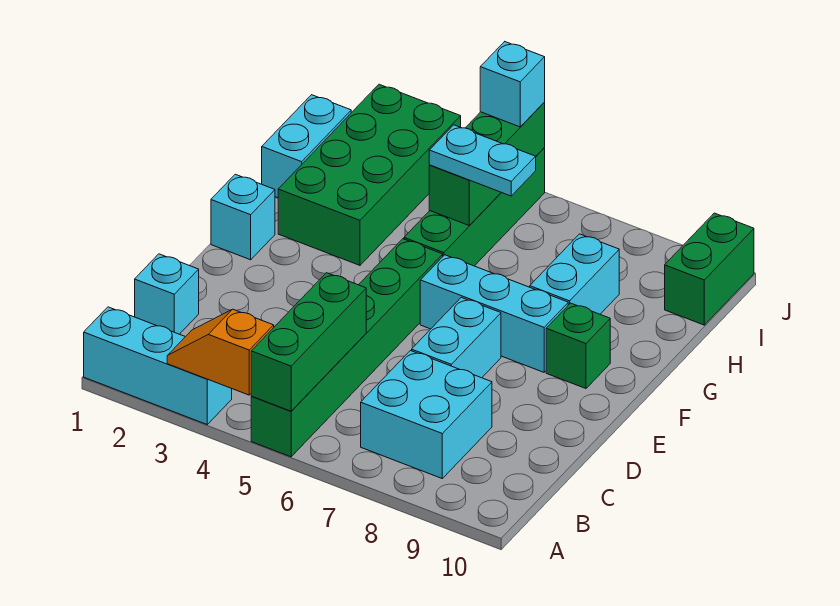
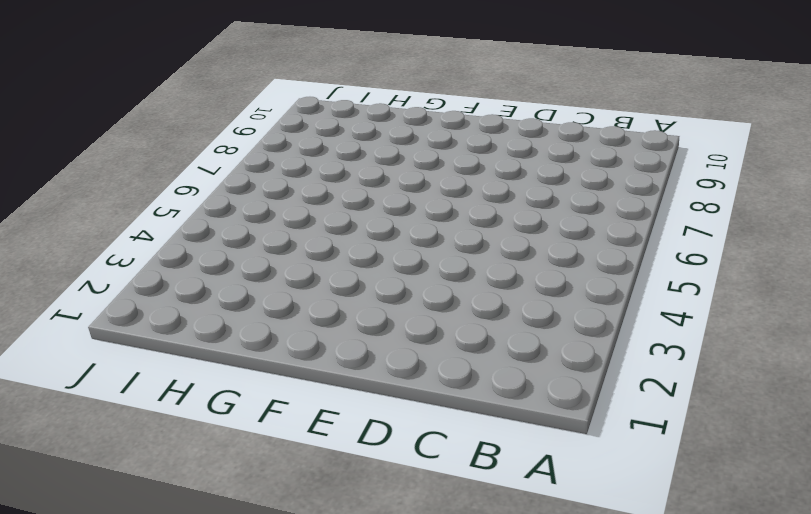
none -> cyan 1x3 brick [84,307,232,424]
none -> green 1x6 brick [251,239,443,457]
none -> cyan 2x2 brick [361,351,492,478]

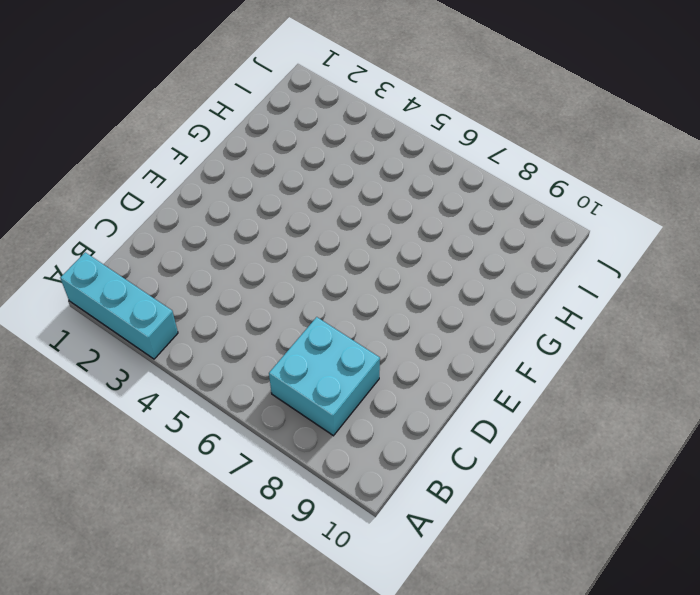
none -> green 1x6 brick [251,239,443,457]
none -> cyan 1x1 brick [135,254,199,334]
none -> cyan 1x2 brick [412,297,501,378]

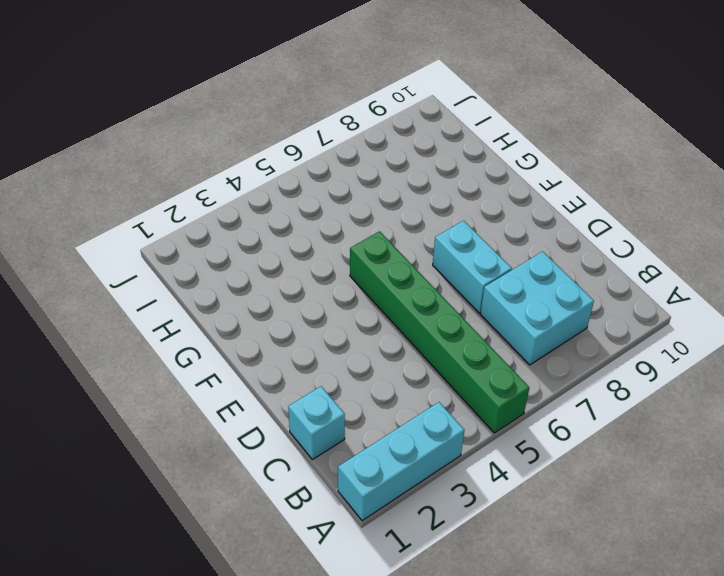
none -> cyan 1x1 brick [211,174,275,260]
none -> cyan 1x3 brick [420,255,568,372]
none -> green 1x1 brick [546,303,610,388]

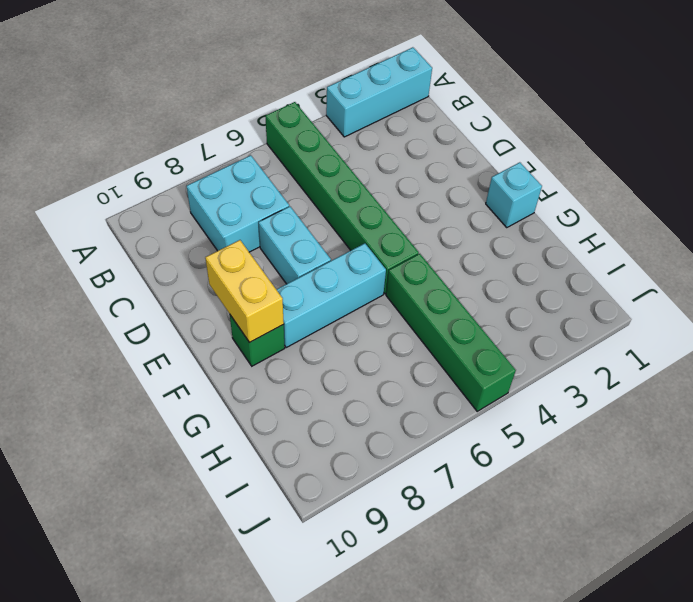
yellow 1x2 brick [205,240,284,343] -> none
none -> cyan 1x1 brick [135,254,199,334]
none -> green 2x4 brick [278,84,461,265]
none -> cyan 1x2 brick [530,234,619,314]

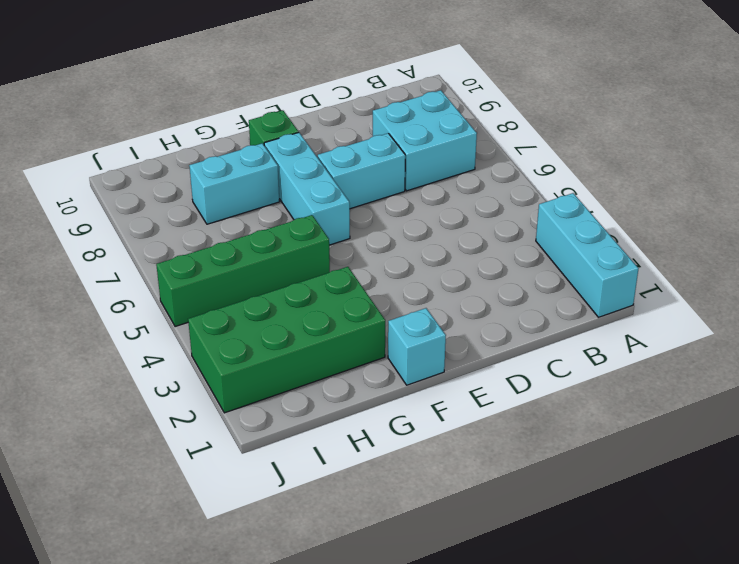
none -> green 1x6 brick [251,239,443,457]
none -> cyan 1x1 brick [135,254,199,334]
none -> cyan 1x2 brick [262,95,351,198]

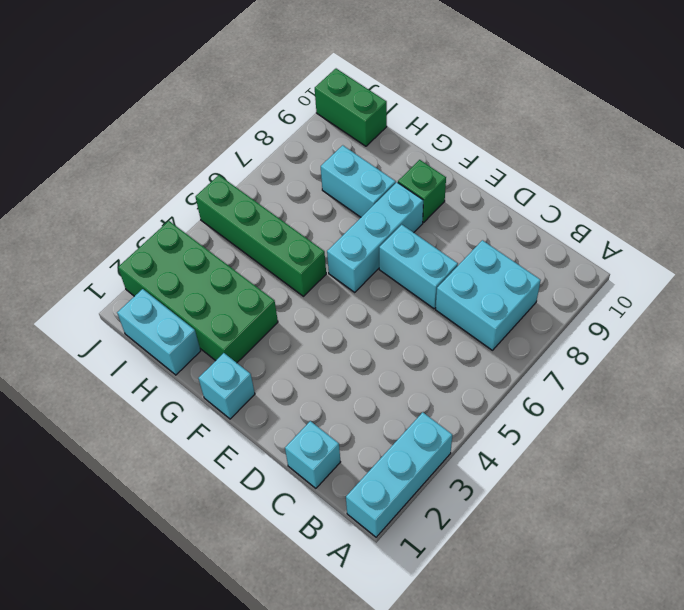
none -> green 1x6 brick [251,239,443,457]
none -> orange 1x2 slope [167,309,274,395]
none -> green 1x3 brick [251,273,366,411]

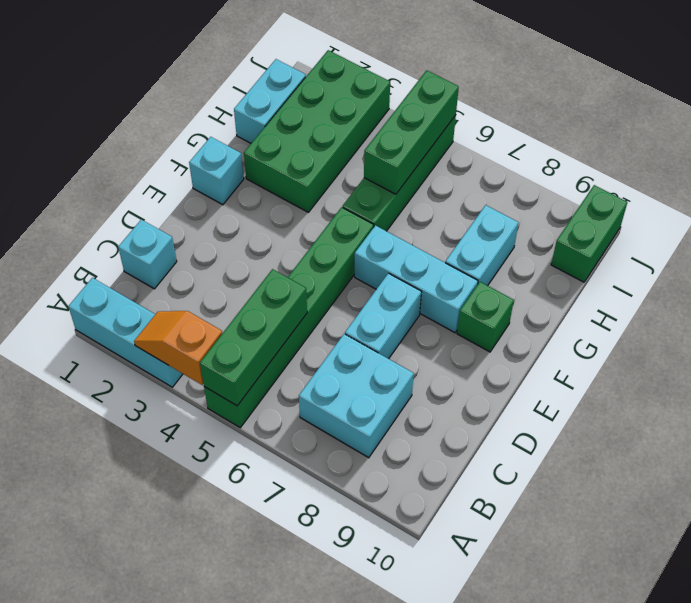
none -> cyan 1x2 plate [429,125,536,196]
none -> cyan 1x1 brick [480,42,545,127]

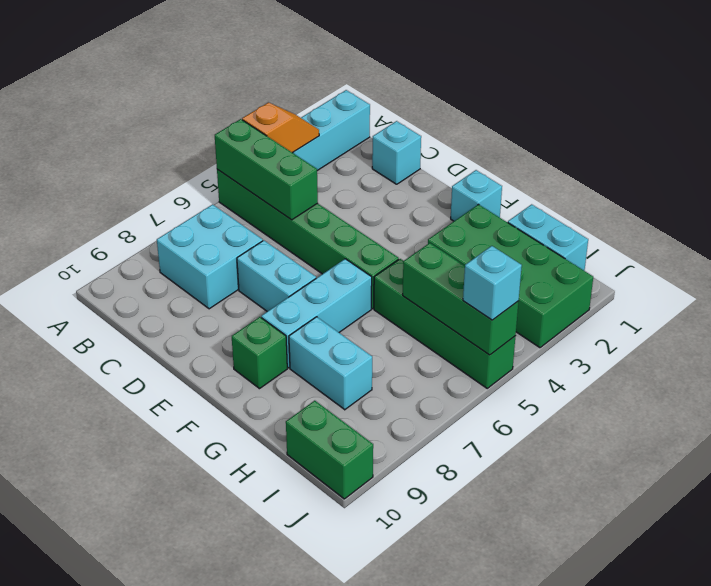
none -> cyan 1x2 plate [429,125,536,196]

